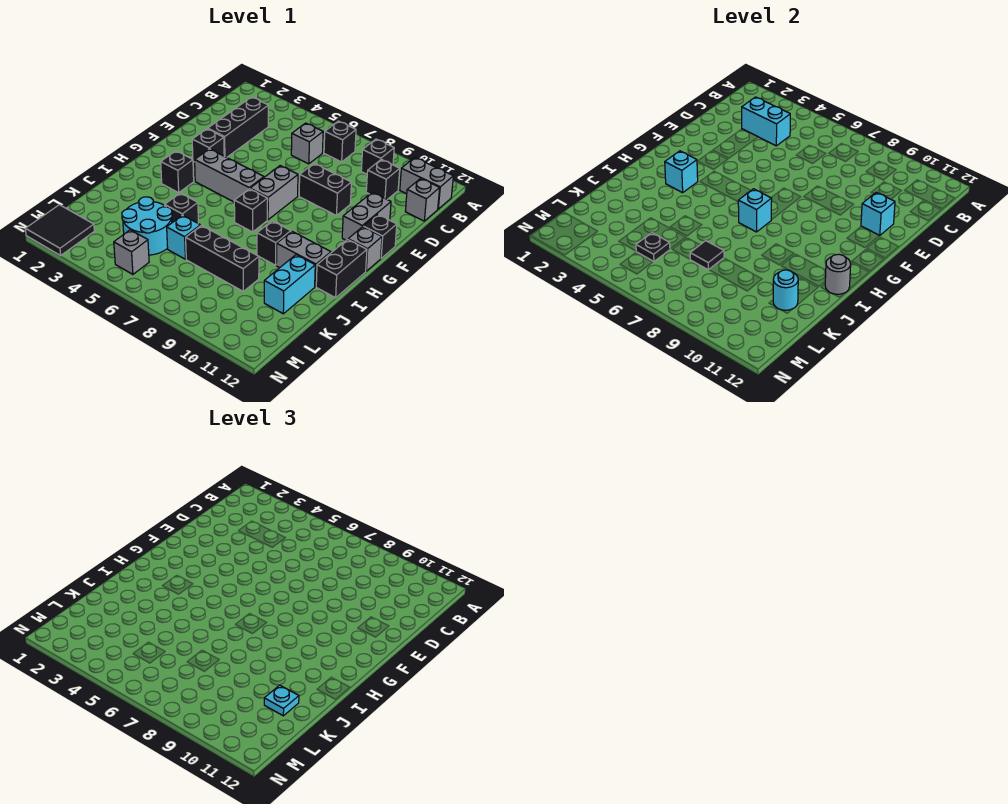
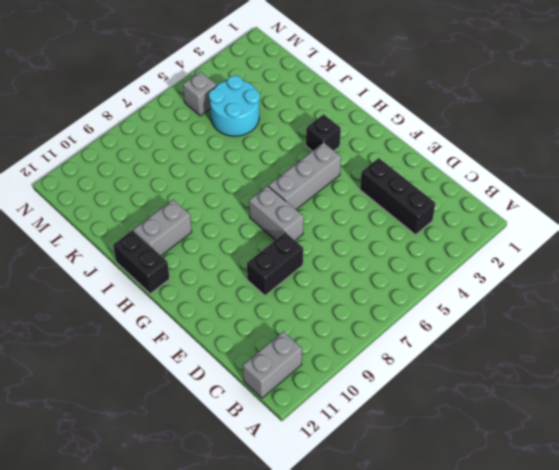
none -> black 1x1 brick [324,121,356,162]
none -> black 1x1 brick [361,139,394,174]
none -> grey 1x1 brick [291,123,323,164]
none -> black 1x1 brick [366,159,400,200]

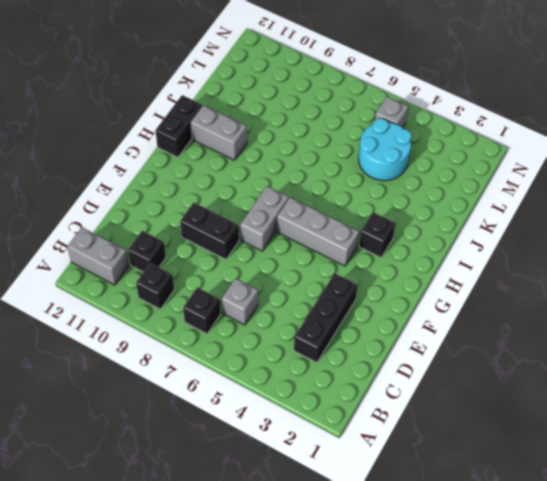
none -> grey 1x1 brick [405,178,440,221]
none -> grey 1x2 brick [342,192,391,240]
none -> black 1x1 brick [192,129,224,162]
none -> black 1x1 brick [363,214,397,258]

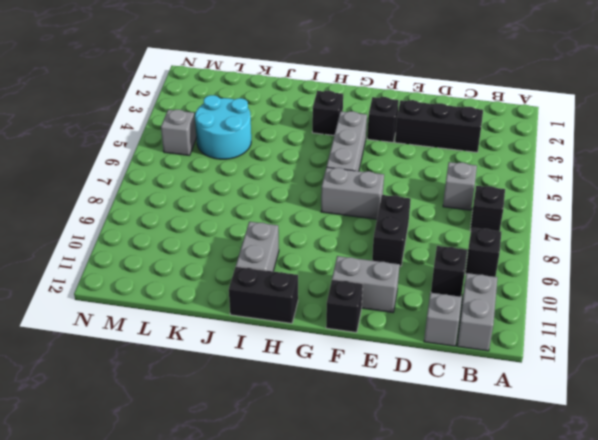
none -> grey 1x1 brick [348,227,382,271]
none -> black 1x1 brick [234,189,268,232]
none -> black 1x1 brick [257,221,291,265]
none -> black 1x1 brick [165,193,198,223]

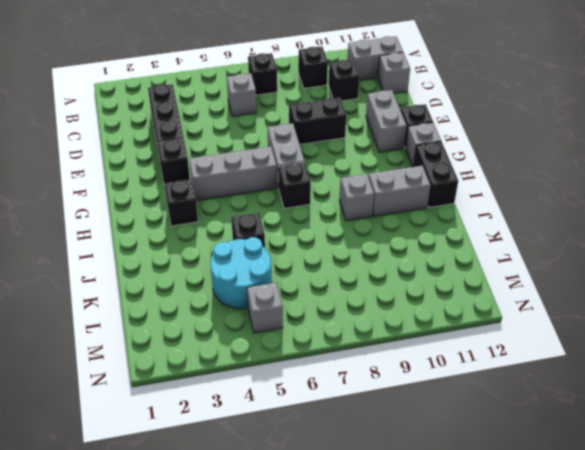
grey 1x1 brick [339,174,374,221] -> black 1x1 brick [257,221,291,265]
none -> cyan 1x2 brick [264,255,315,314]
none -> cyan 1x1 brick [167,215,200,259]
none -> black 1x3 brick [186,225,259,291]
none -> black 2x2 tile [25,205,94,255]

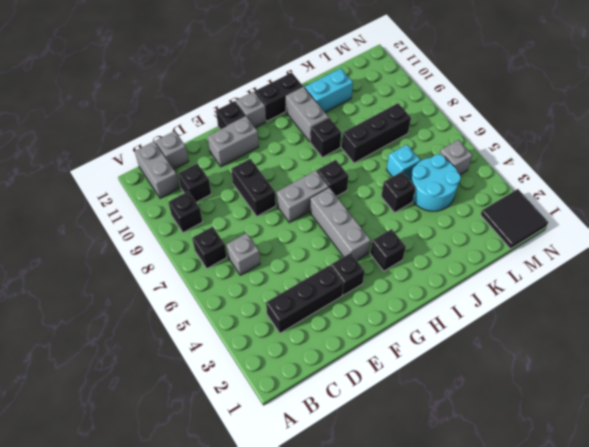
black 1x3 brick [342,103,411,163] -> black 1x3 brick turned to [186,225,259,291]
none -> cyan 1x2 brick [742,97,790,146]
none -> cyan 1x1 brick [861,192,895,236]
none -> cyan 1x1 brick [665,151,698,193]
none -> cyan 1x1 brick [738,189,772,232]

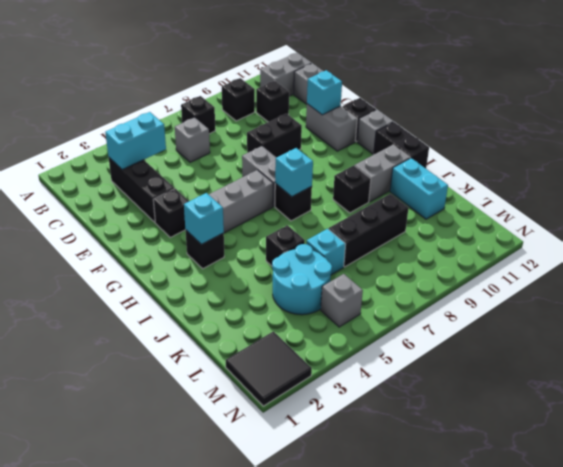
none -> grey 1x1 round brick [825,254,851,294]
none -> black 1x1 tile [690,241,724,270]
none -> cyan 1x1 round brick [773,270,798,310]
none -> black 1x1 plate [636,233,670,261]

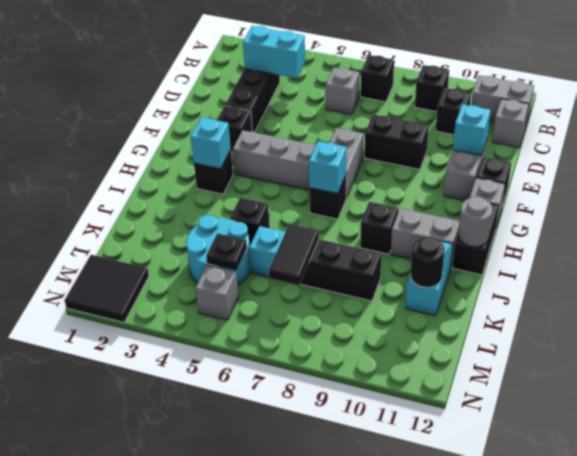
black 1x2 tile [269,224,319,285] -> black 1x1 tile [690,241,724,270]
black 1x1 round brick [410,237,445,287] -> cyan 1x1 round brick [773,270,798,310]
none -> cyan 1x1 plate [264,685,299,716]

